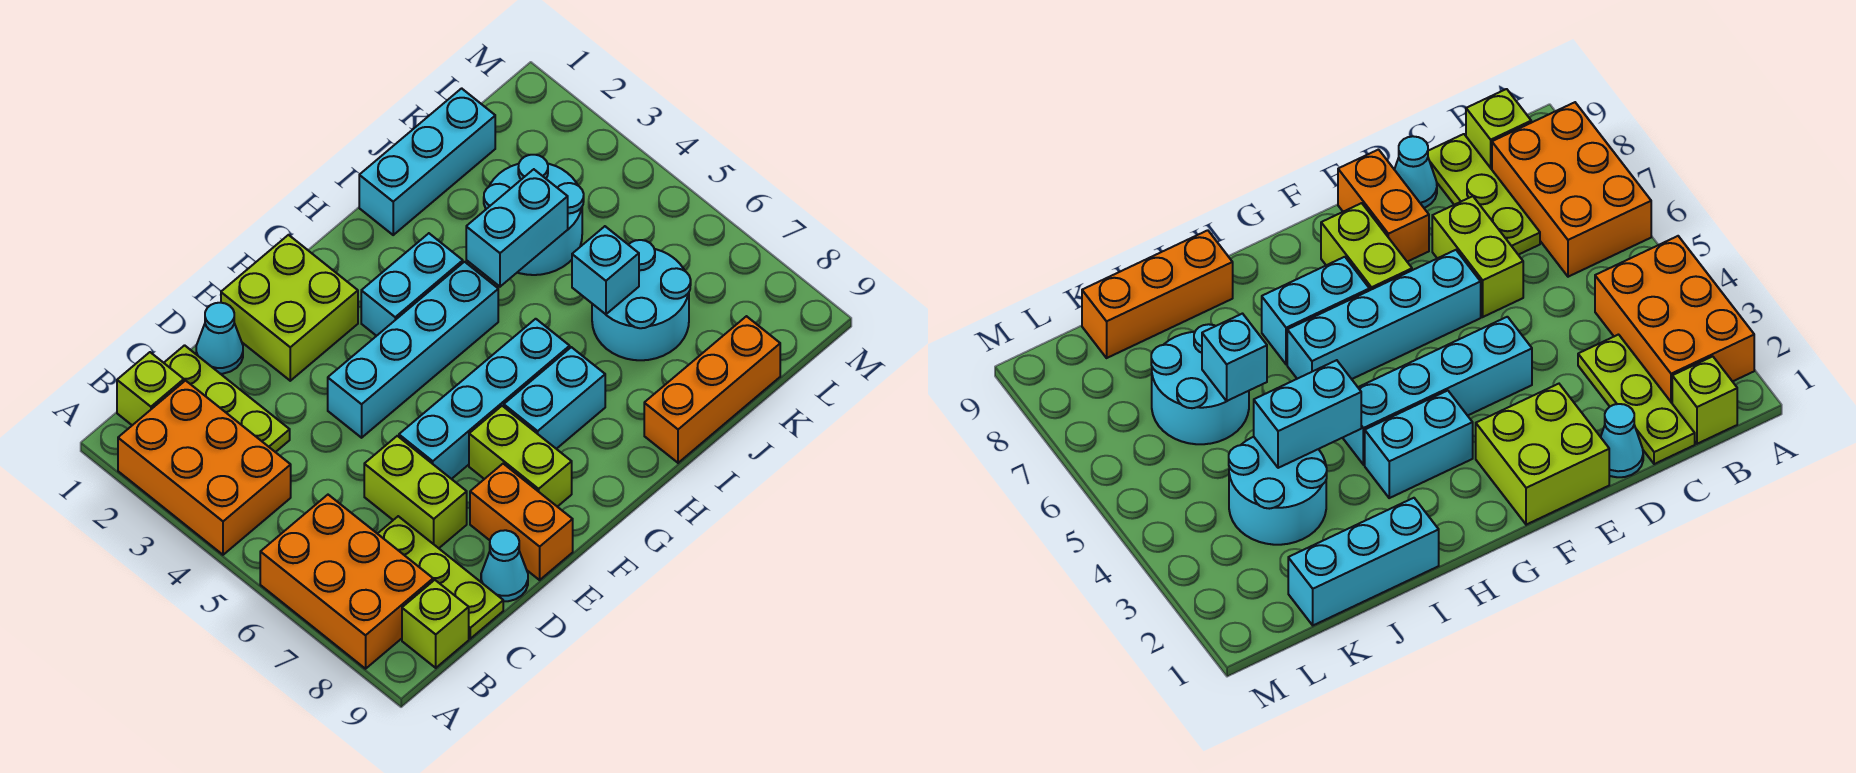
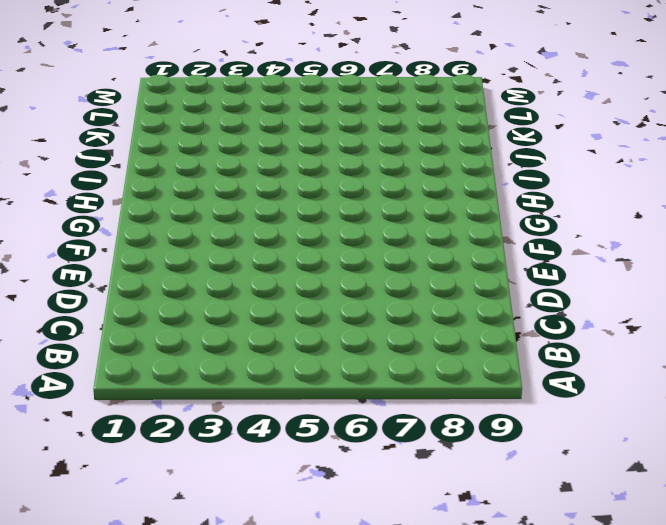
none -> orange 2x3 brick [118,381,291,555]
none -> orange 2x3 brick [260,495,433,669]
none -> lime 1x1 brick [117,352,184,425]

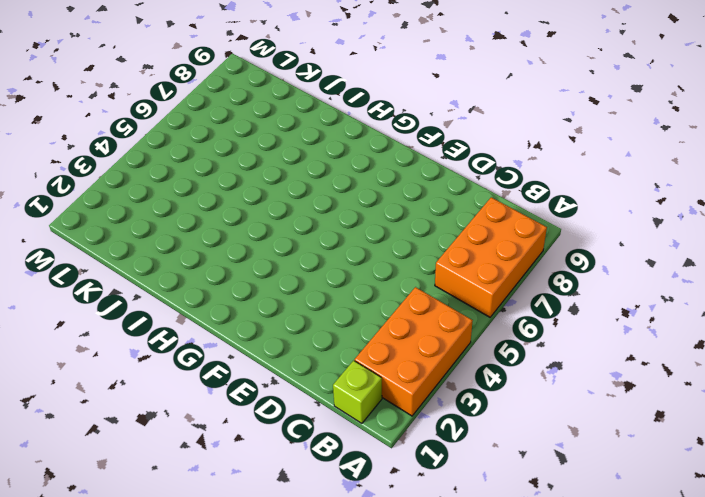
none -> lime 1x1 brick [402,580,469,668]
none -> lime 1x3 plate [164,345,290,452]
none -> lime 1x3 plate [378,516,503,639]

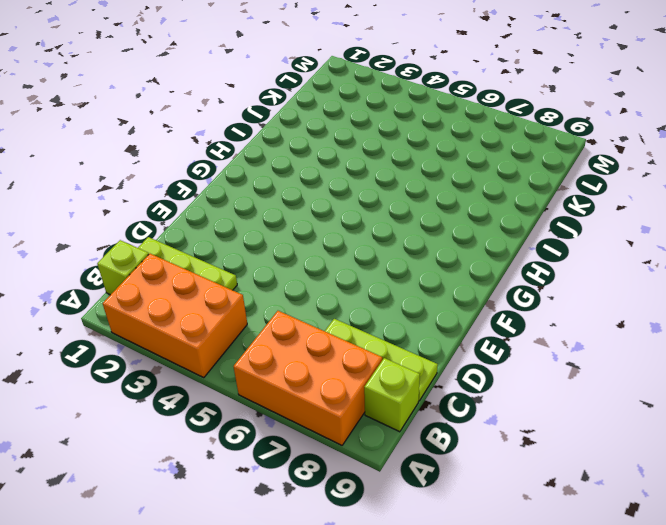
none -> cyan 1x1 cone [196,303,243,374]
none -> lime 1x2 brick [364,436,467,548]
none -> cyan 1x1 cone [481,530,528,601]

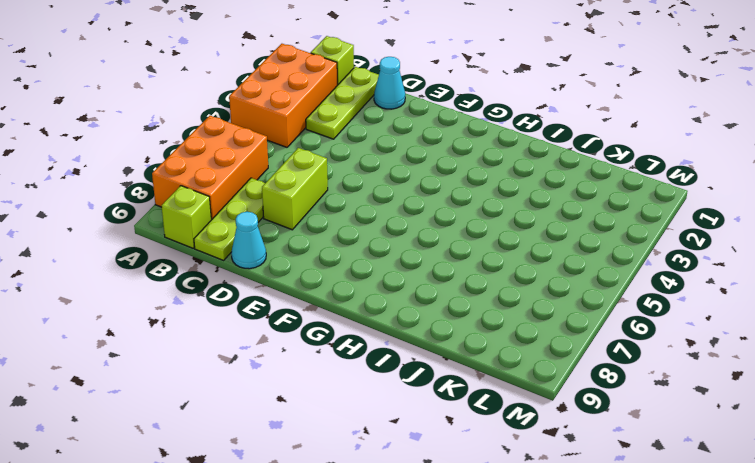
none -> lime 2x2 brick [221,235,358,381]
none -> cyan 1x4 brick [328,262,498,438]
none -> cyan 1x4 brick [399,319,570,479]

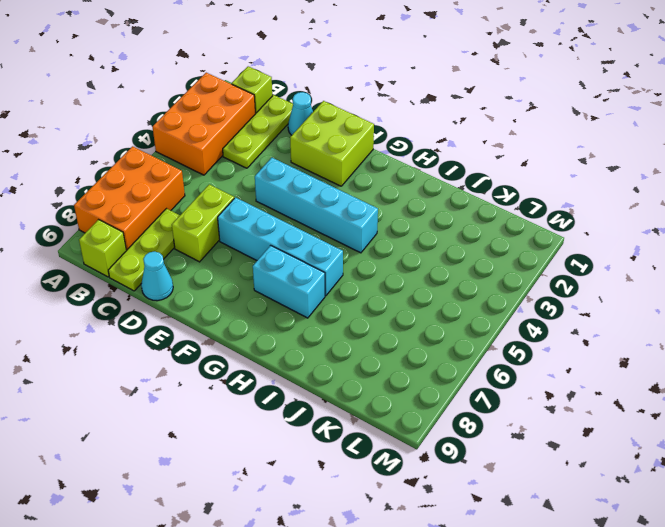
none -> orange 1x2 brick [470,464,573,580]
none -> lime 1x2 brick [469,406,572,507]
none -> cyan 1x2 brick [361,233,463,336]

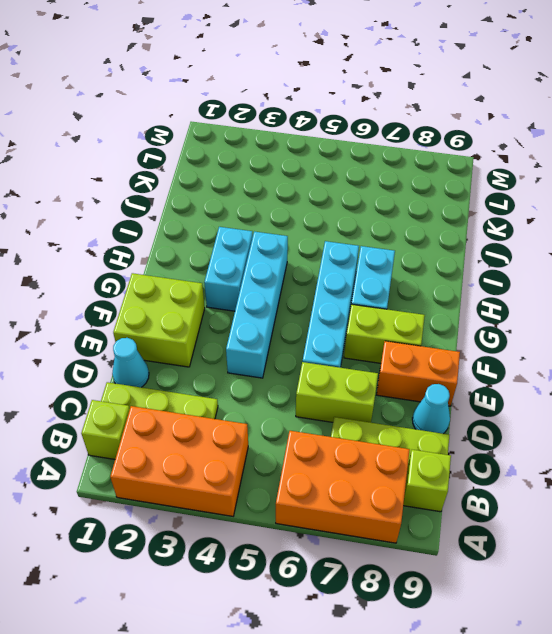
none -> cyan 1x3 brick [359,88,495,235]
none -> orange 1x3 brick [644,316,780,463]
none -> cyan 2x2 round brick [484,155,584,275]

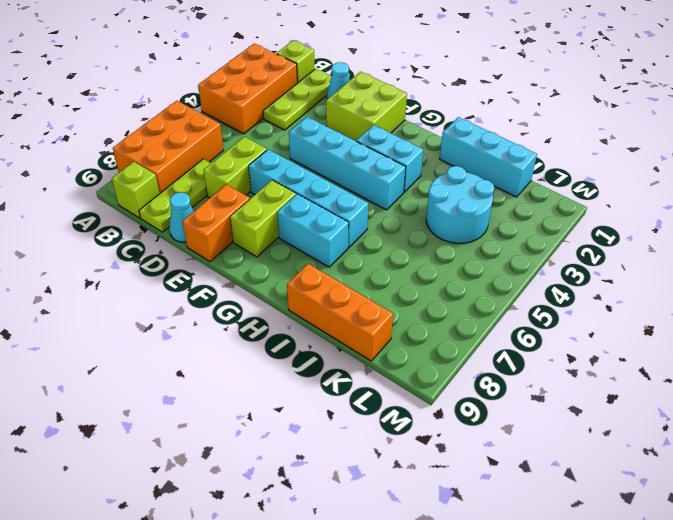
none -> cyan 2x2 round brick [592,240,691,360]
none -> cyan 1x2 brick [466,169,568,287]
none -> cyan 1x1 brick [572,226,639,314]

